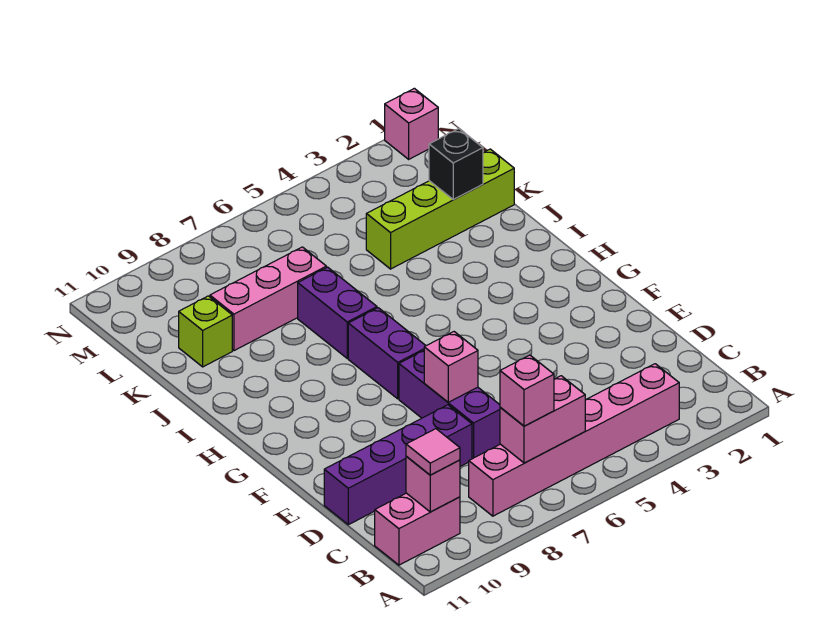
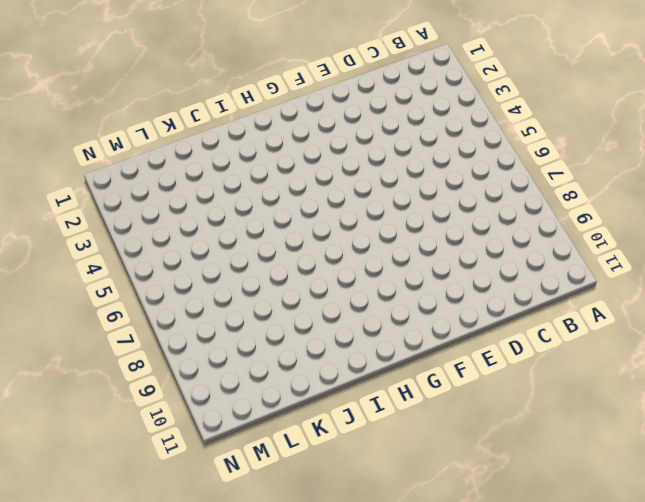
none -> pink 1x6 brick [469,364,679,516]
none -> pink 1x2 brick [375,493,460,565]
none -> purple 1x3 brick [399,351,500,459]

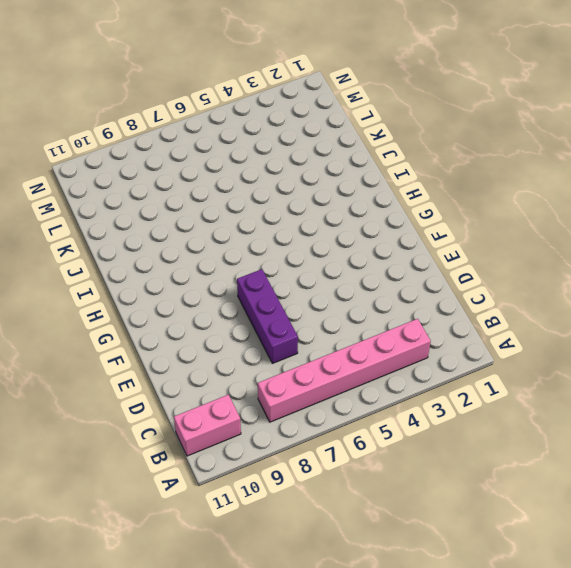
none -> purple 1x4 brick [324,405,472,525]
none -> purple 1x2 brick [348,308,426,399]
none -> purple 1x2 brick [298,267,377,358]

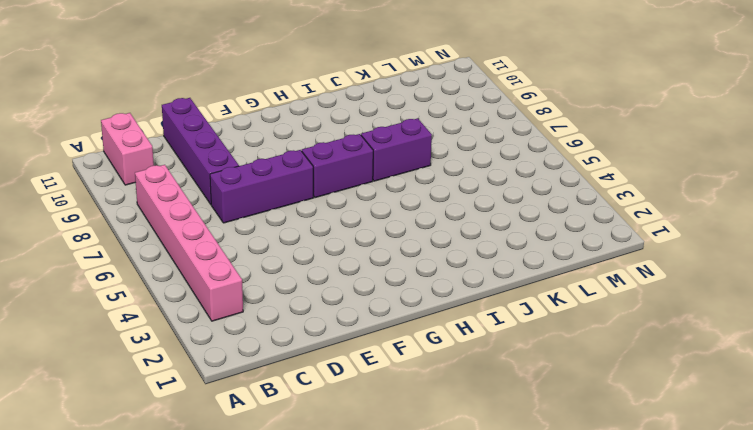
none -> lime 1x4 brick [366,149,514,269]
none -> pink 1x3 brick [210,247,326,351]
none -> lime 1x1 brick [179,296,232,367]

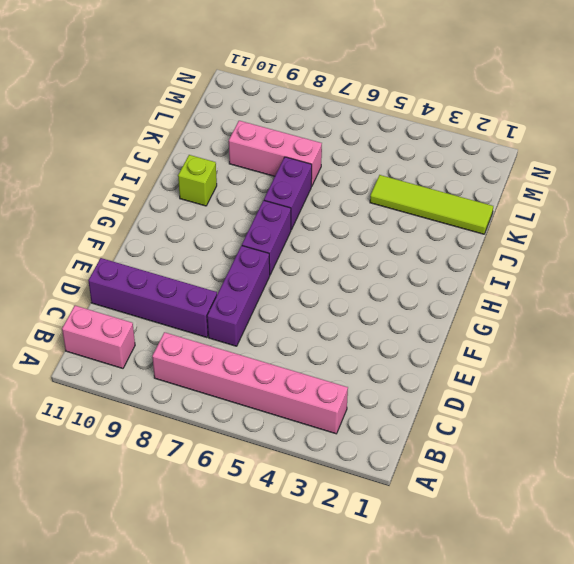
lime 1x1 brick [178,155,217,206] -> lime 1x1 brick moved to [179,296,232,367]
lime 1x4 tile [370,175,493,234] -> lime 1x4 brick [366,149,514,269]
none -> pink 1x1 brick [385,88,438,159]
none -> pink 1x2 brick [500,376,585,463]
none -> pink 1x1 brick [406,457,460,512]

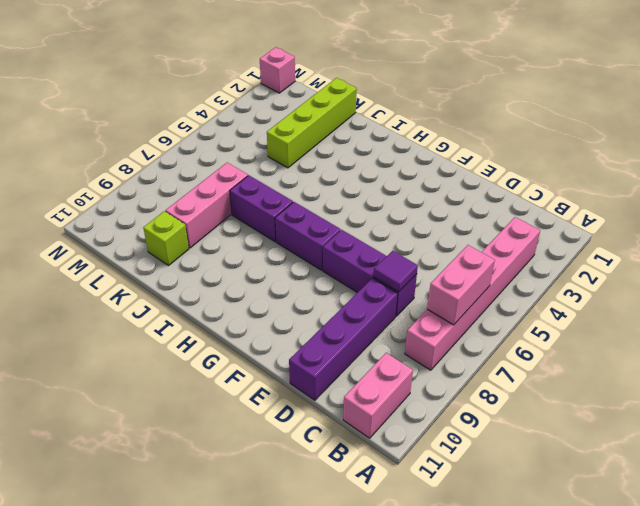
purple 1x1 tile [374,251,418,292] -> none
none -> pink 1x1 brick [406,457,460,512]
none -> pink 1x1 brick [424,332,478,402]
none -> black 1x1 brick [429,129,483,200]

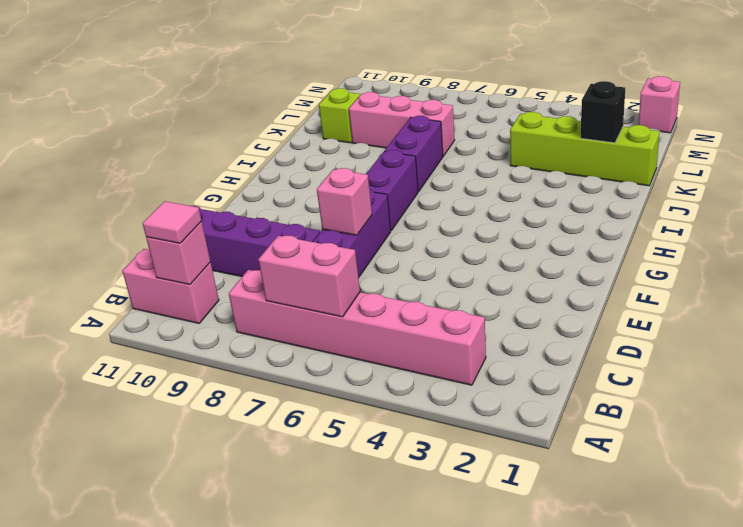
none -> pink 1x1 brick [500,355,554,426]

